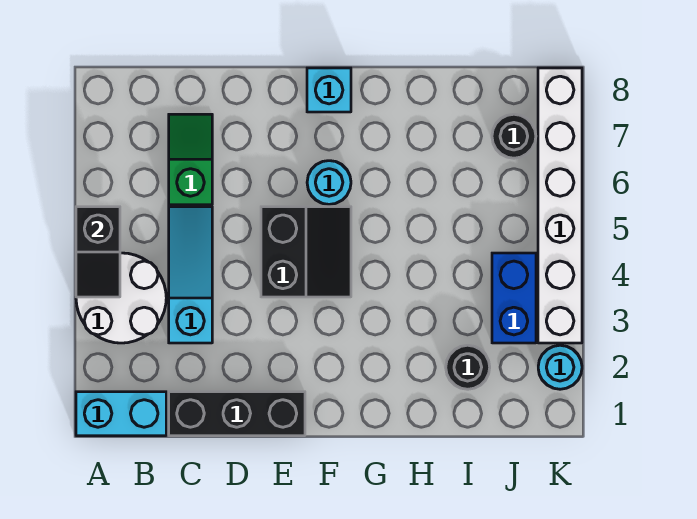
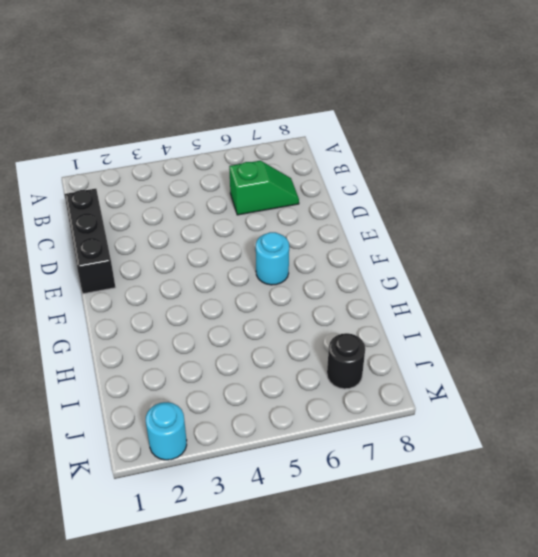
none -> cyan 1x2 brick [76,392,166,436]
none -> white 2x2 round brick [76,253,166,343]
none -> cyan 1x3 slope [169,207,212,343]

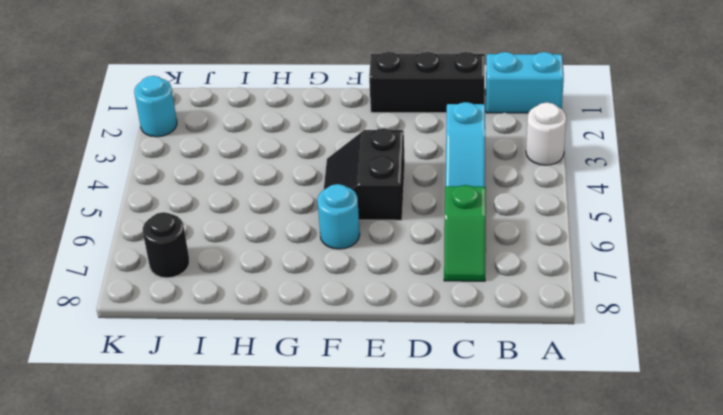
white 1x1 round brick [526,102,566,165] -> white 2x2 round brick [76,253,166,343]
none -> cyan 1x1 brick [307,68,351,112]
none -> black 1x1 round brick [446,345,490,389]
none -> blue 1x2 brick [492,253,536,343]

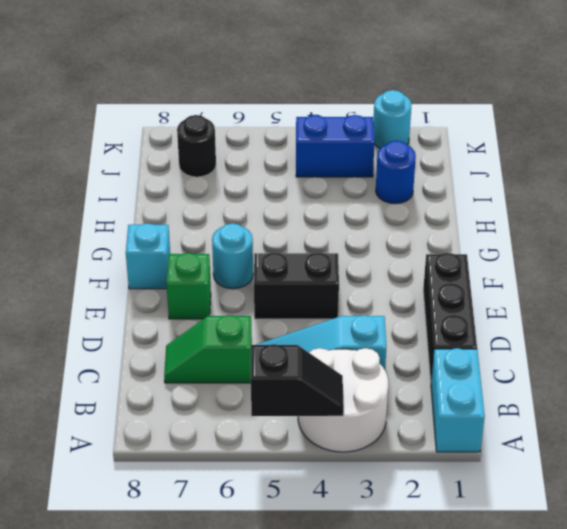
green 1x1 brick [166,253,211,319] -> none
blue 1x1 round brick [376,141,416,204] -> black 1x1 round brick [446,345,490,389]
none -> white 1x6 brick [538,68,582,343]

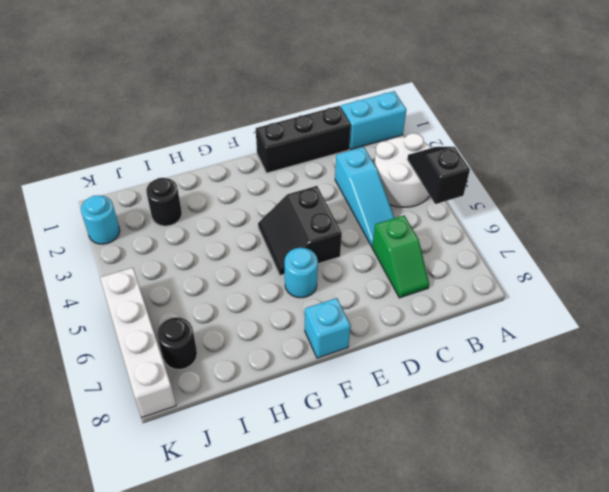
white 1x4 brick [100,268,176,417] -> white 1x6 brick [538,68,582,343]
none -> blue 1x2 brick [492,253,536,343]

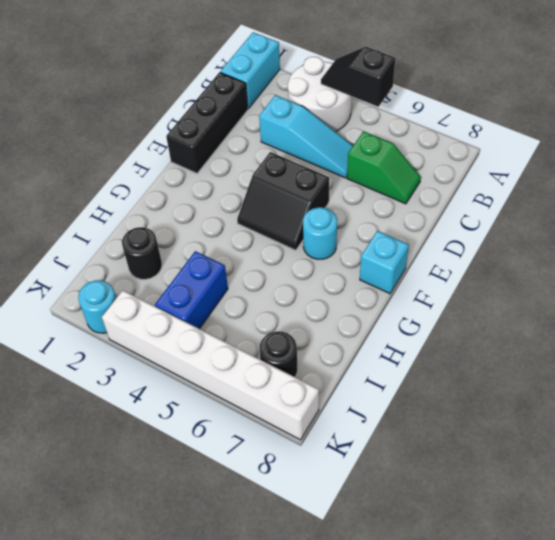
blue 1x2 brick [155,251,228,329] -> blue 1x2 brick turned to [492,253,536,343]

